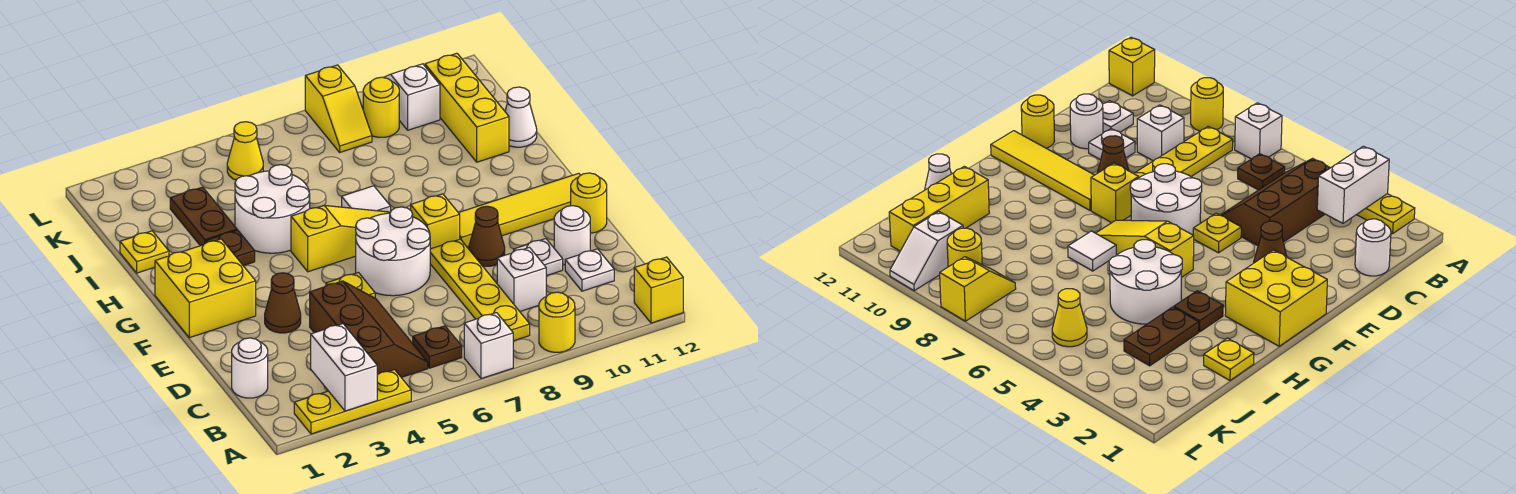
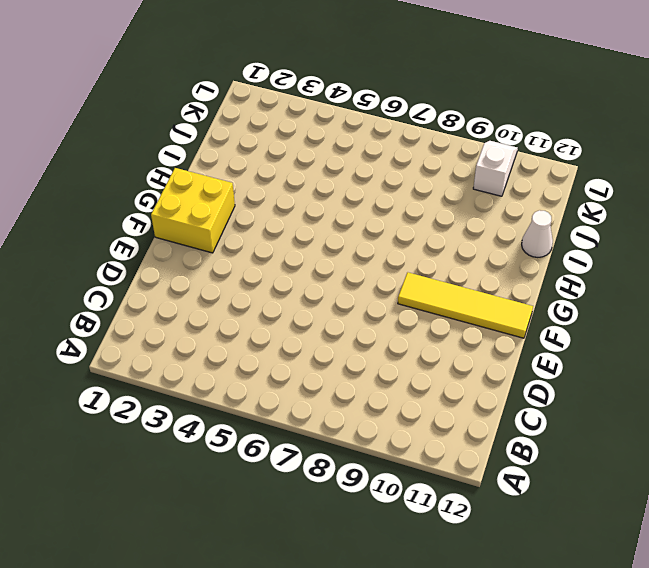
none -> yellow 1x3 plate [294,370,411,434]
none -> white 1x1 brick [464,313,513,379]
none -> yellow 1x1 round brick [539,292,575,352]
none -> yellow 1x1 brick [634,257,683,323]

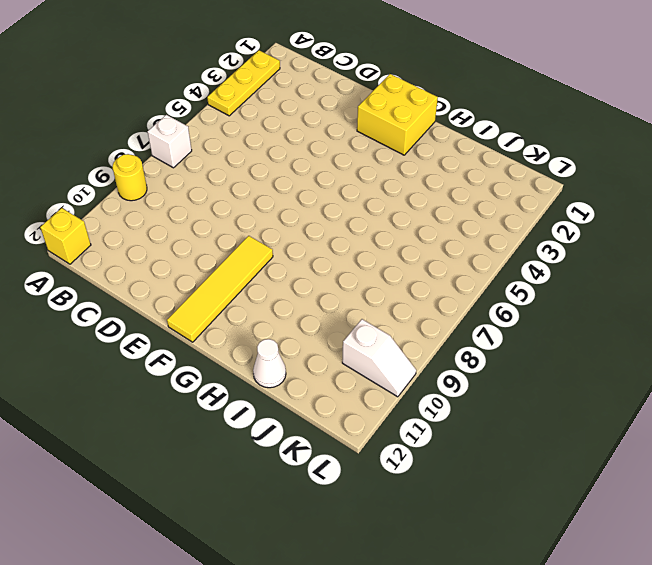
none -> brown 2x3 slope [310,281,428,377]
none -> brown 1x1 plate [413,326,462,368]
none -> yellow 1x4 plate [430,239,530,341]
none -> white 1x1 round brick [232,338,268,398]

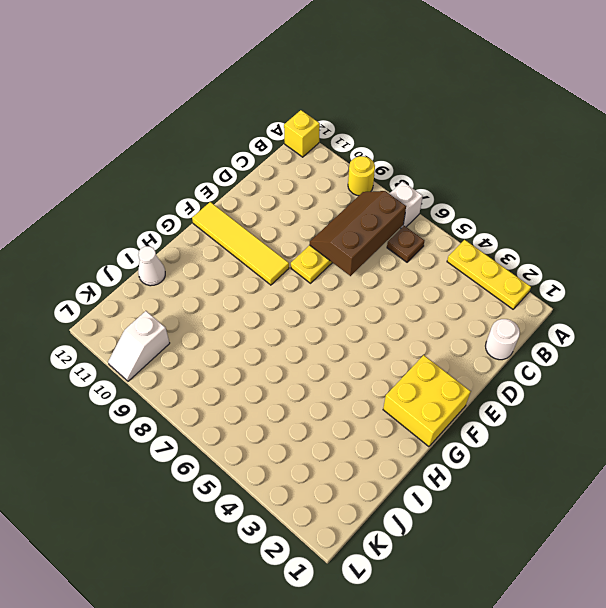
brown 2x3 slope [309,191,406,276] -> brown 2x3 slope moved to [310,281,428,377]
none -> white 1x1 brick [497,247,546,311]
none -> white 1x1 plate [565,249,614,291]
none -> white 1x1 plate [514,239,563,276]
none -> white 1x1 round brick [554,206,590,265]

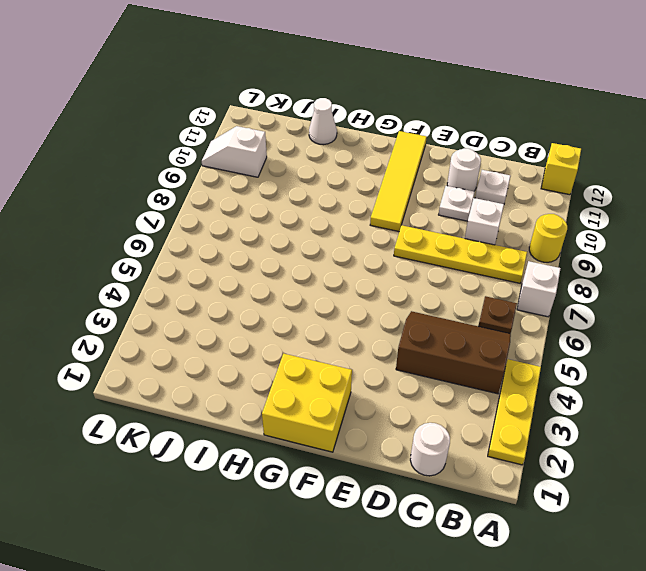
none -> brown 1x1 cone [265,273,301,333]
none -> yellow 1x1 plate [326,272,375,298]
none -> white 2x2 round brick [356,207,430,296]
none -> brown 1x1 cone [469,206,505,266]

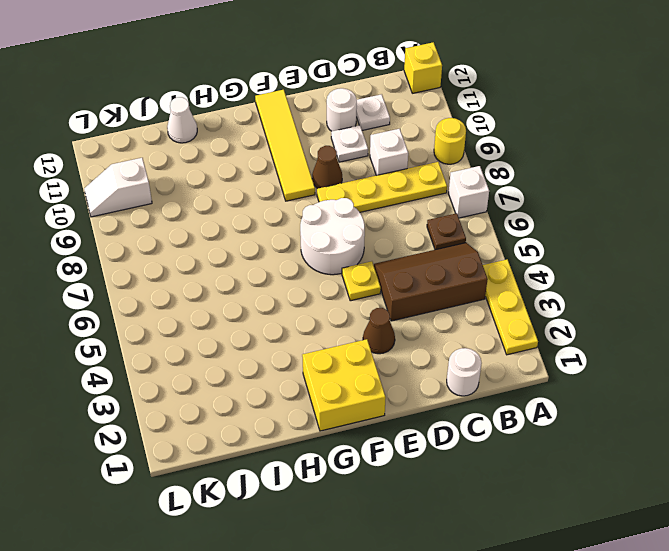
none -> yellow 1x1 round brick [571,173,607,233]
none -> yellow 1x1 brick [411,194,460,249]
none -> yellow 1x3 slope [291,205,390,272]
none -> brown 1x1 plate [205,230,255,266]

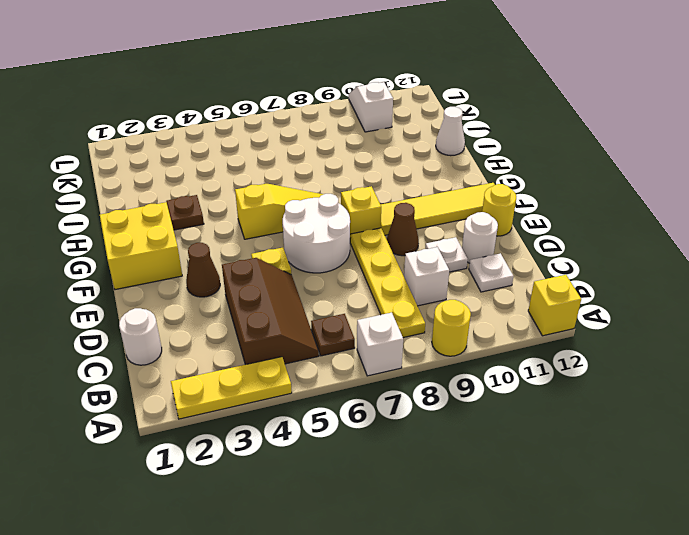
none -> white 2x2 round brick [235,165,310,253]
none -> white 1x1 tile [342,186,391,212]
none -> yellow 1x1 plate [120,231,169,273]
none -> brown 1x2 plate [170,187,237,246]

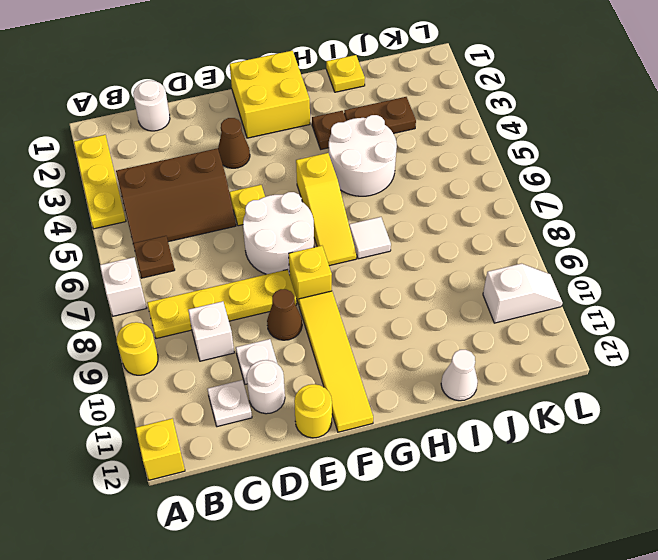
none -> yellow 1x3 brick [425,53,509,162]
none -> yellow 1x1 cone [227,122,263,180]
none -> yellow 1x2 slope [305,65,372,152]
none -> yellow 1x1 round brick [363,77,399,137]

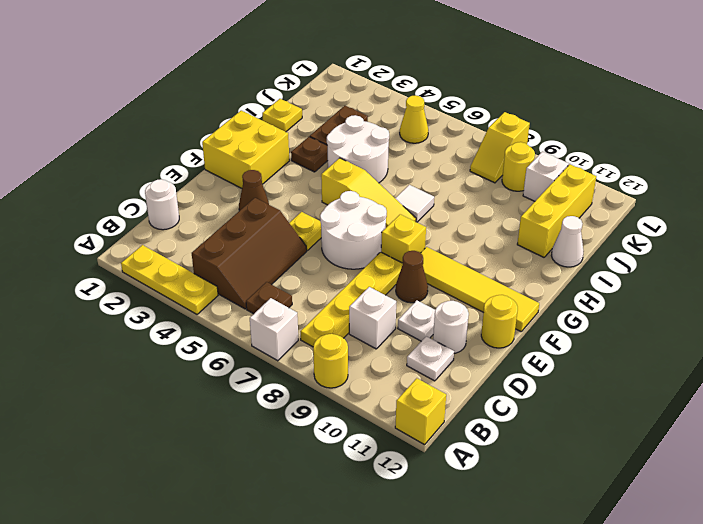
none -> white 1x2 brick [311,324,377,411]

